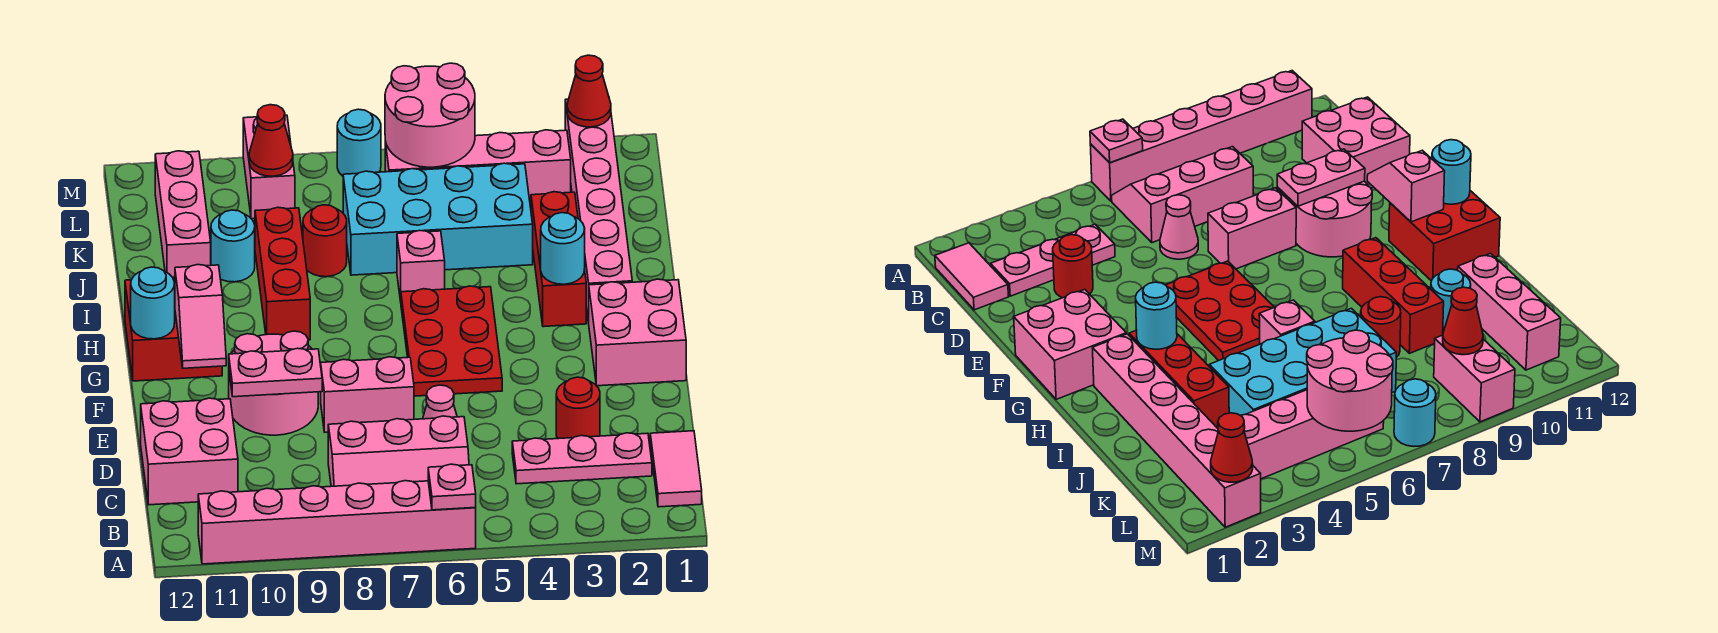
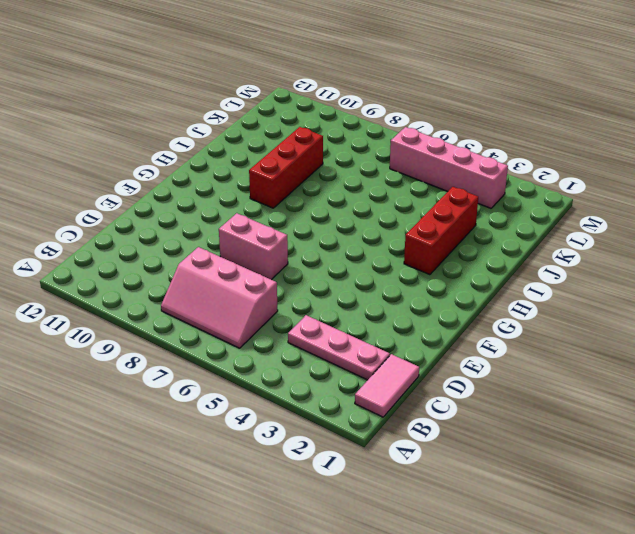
none -> pink 1x6 brick [198,481,476,564]
none -> pink 2x2 brick [141,398,238,505]
none -> red 1x1 round brick [556,377,600,439]
none -> pink 1x1 cone [423,385,457,419]

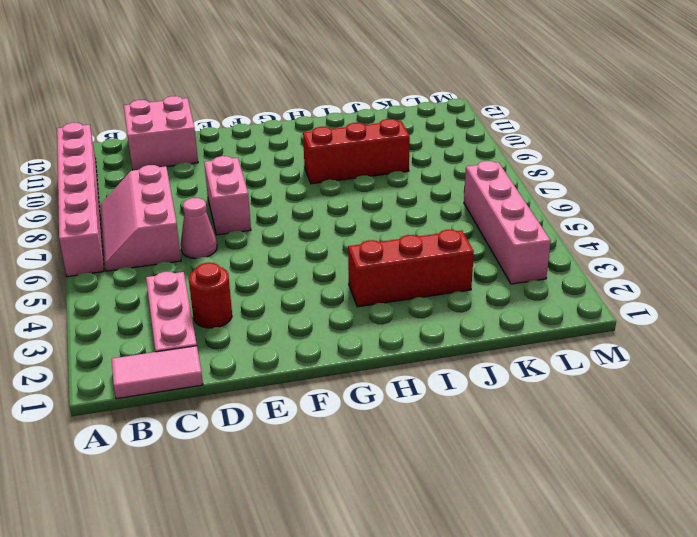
none -> pink 2x2 round brick [229,331,318,435]
none -> pink 2x2 brick [589,279,686,386]
none -> red 2x3 plate [401,286,502,396]
none -> red 2x2 brick [125,277,222,381]

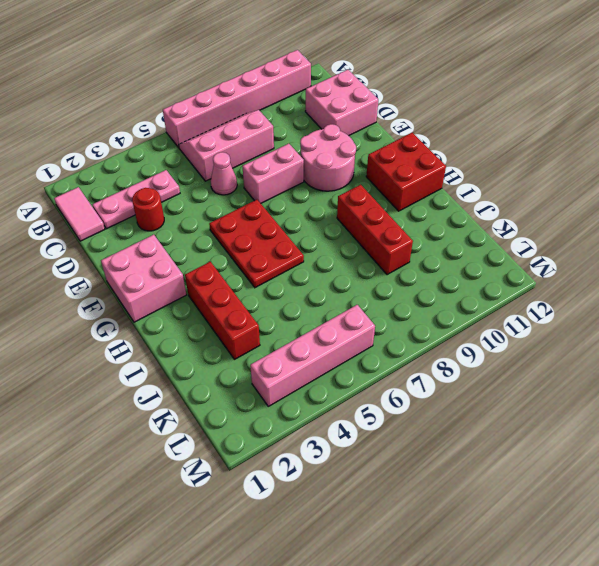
none -> pink 1x6 brick [565,99,632,323]
none -> pink 1x1 brick [397,231,445,301]
none -> cyan 2x4 brick [343,163,533,275]
none -> red 1x1 round brick [303,205,347,277]

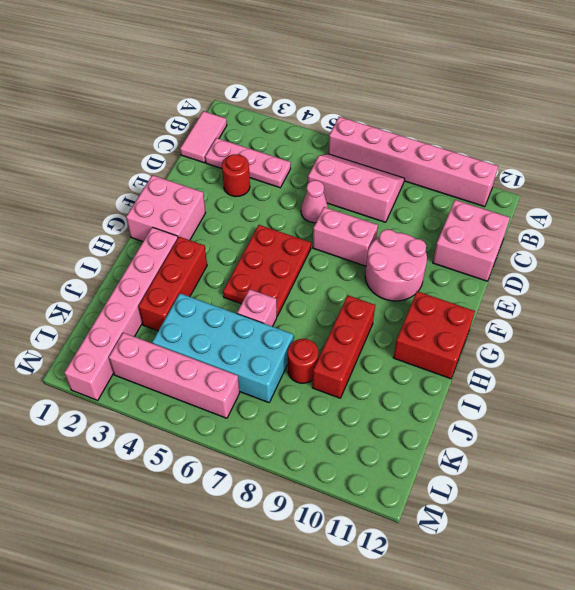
none -> cyan 1x1 round brick [211,210,255,282]
none -> pink 1x3 brick [155,151,211,277]
none -> pink 1x2 brick [243,115,295,219]
none -> cyan 1x1 round brick [337,109,381,176]

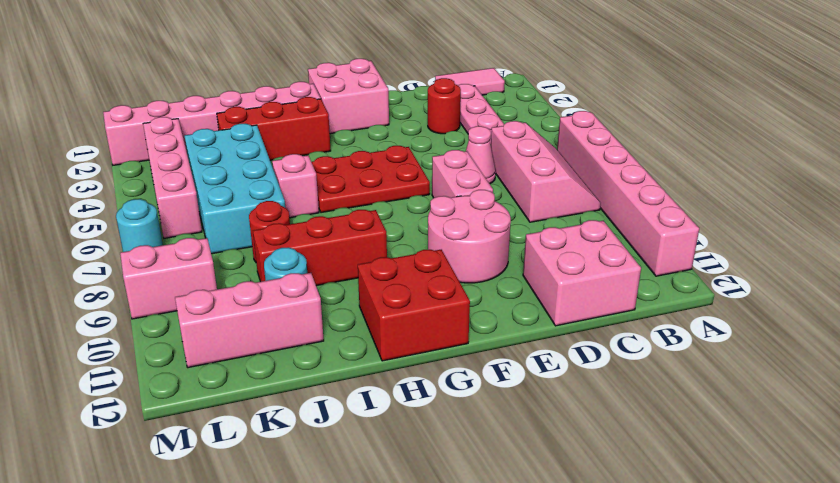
none -> pink 1x1 plate [428,464,476,510]
none -> pink 1x2 plate [229,348,322,397]
none -> pink 1x2 slope [175,265,226,368]
none -> cyan 1x1 round brick [131,267,175,339]

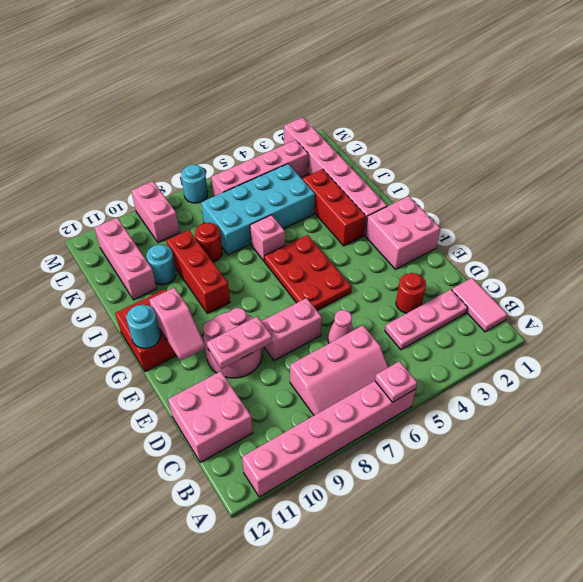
none -> cyan 1x1 round brick [541,213,585,284]
none -> pink 2x2 round brick [385,63,475,167]
none -> red 1x1 cone [249,105,293,176]
none -> red 1x1 cone [567,55,611,127]

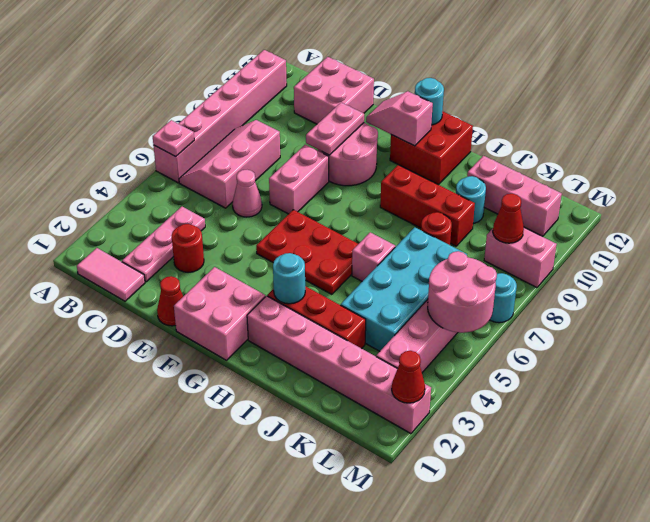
red 1x1 cone [157,276,183,326] -> none

